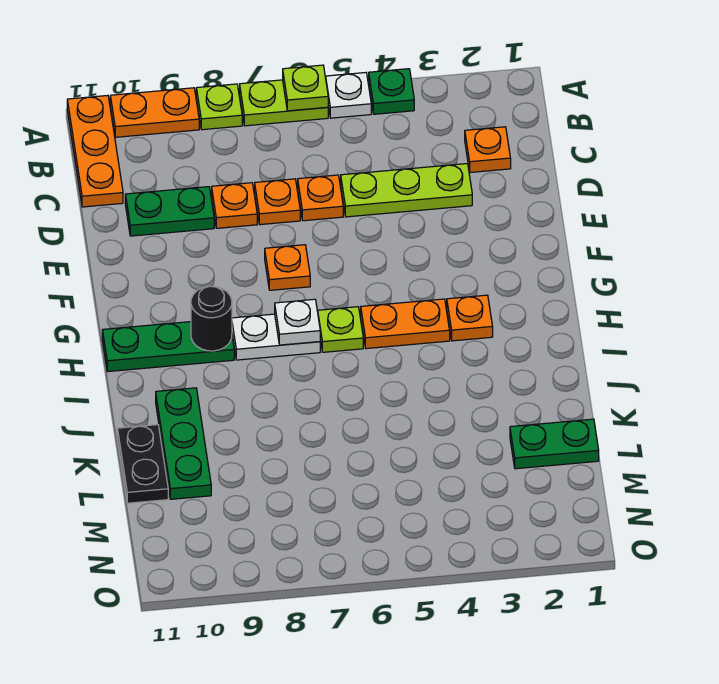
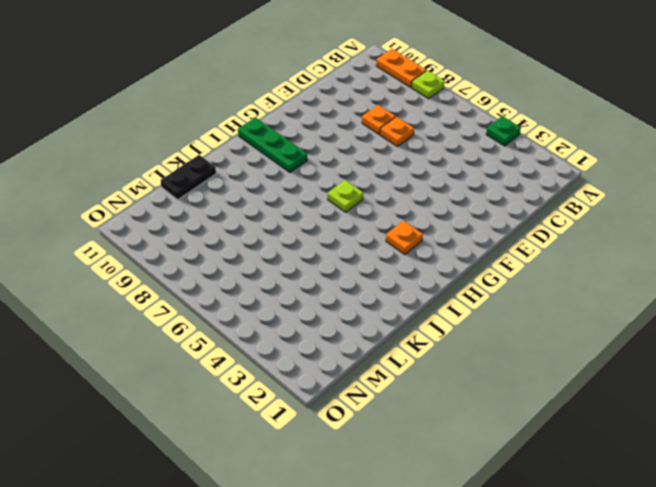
none -> white 1x1 plate [326,73,371,118]
none -> lime 1x2 plate [240,80,328,126]
none -> orange 1x3 plate [67,95,123,207]

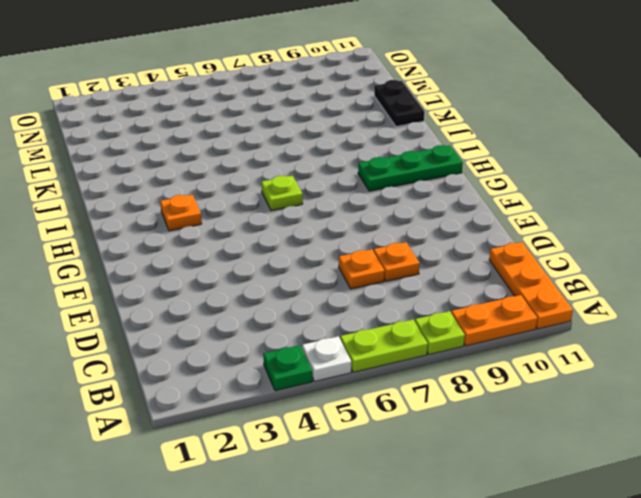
none -> orange 1x1 plate [465,127,511,172]
none -> lime 1x3 plate [341,164,472,217]
none -> orange 1x1 plate [298,175,343,221]

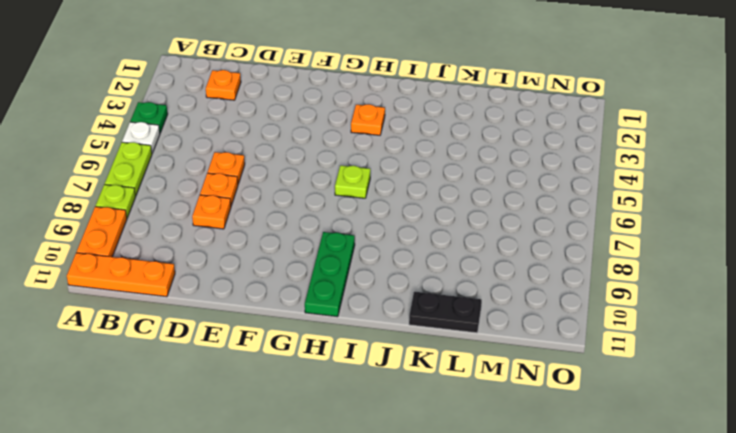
none -> lime 1x3 plate [341,164,472,217]
none -> green 1x2 plate [125,187,214,236]
none -> orange 1x1 plate [265,245,310,290]

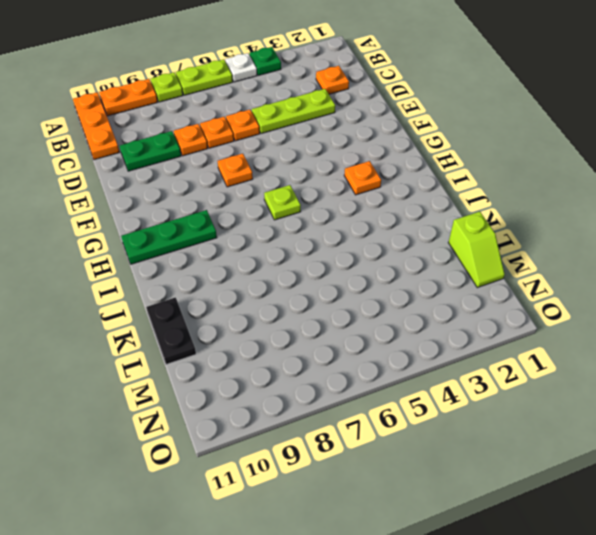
lime 1x2 slope [448,212,505,288] -> green 1x2 plate [510,419,599,469]
none -> orange 1x2 plate [361,299,450,349]
none -> white 1x2 plate [232,314,320,360]
none -> green 1x3 plate [156,388,211,499]

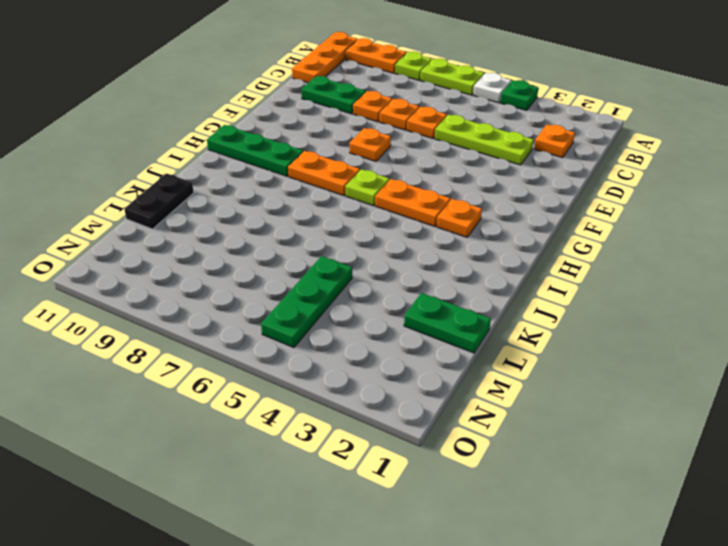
orange 1x2 plate [288,151,360,196] -> white 1x2 plate [232,314,320,360]
green 1x3 plate [261,256,352,348] -> green 1x3 plate moved to [156,388,211,499]
none -> lime 1x1 plate [283,65,328,111]
none -> white 1x1 plate [275,299,320,345]
none -> black 1x1 round brick [191,286,232,351]

